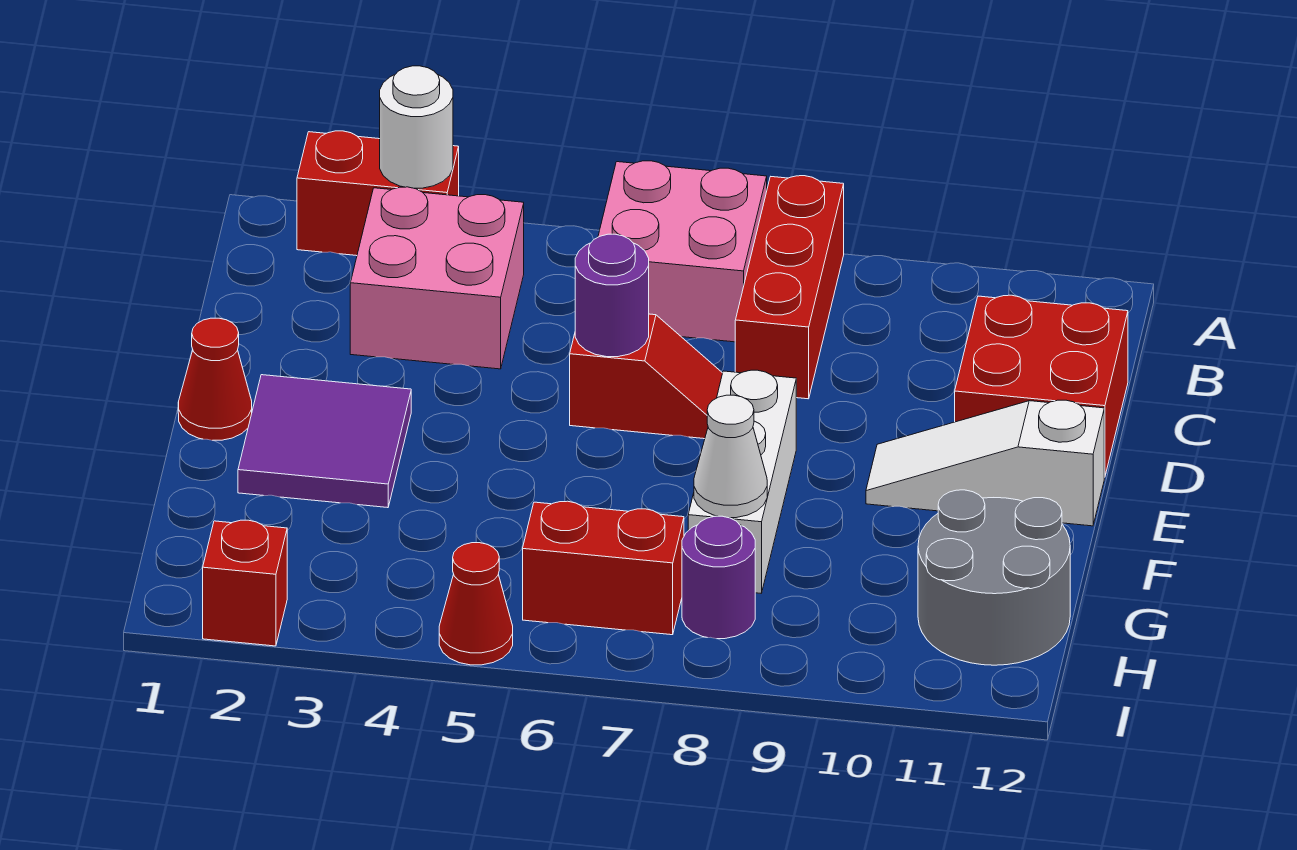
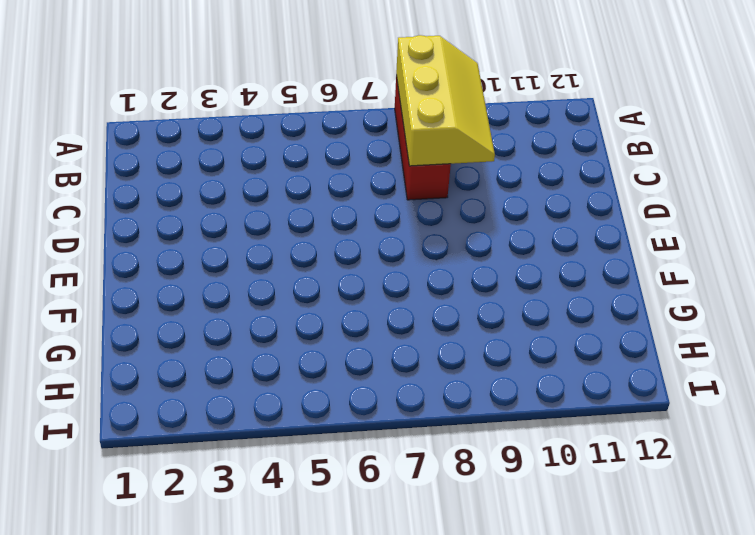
yellow 2x3 slope [396,35,495,166] -> none
none -> red 1x2 brick [297,131,459,256]
none -> pink 2x2 brick [598,161,767,342]
none -> pink 2x2 brick [350,187,524,369]

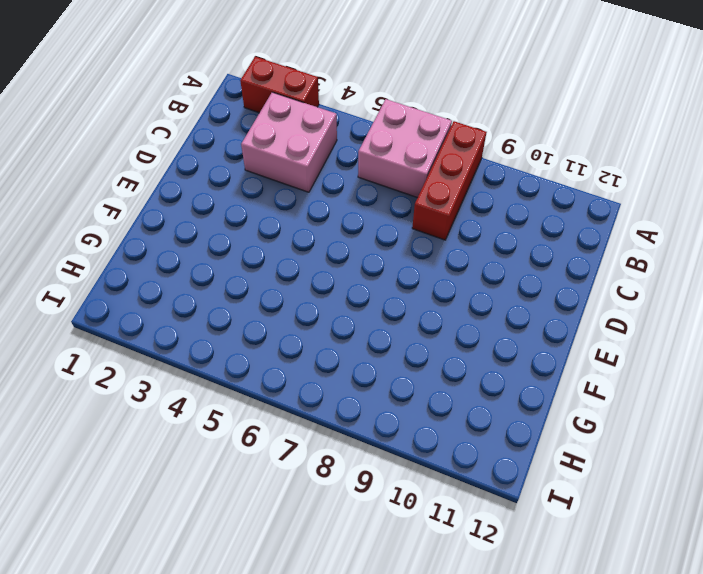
none -> red 2x2 brick [955,295,1128,477]
none -> red 1x2 slope [570,314,723,439]
none -> red 1x1 cone [178,318,252,440]

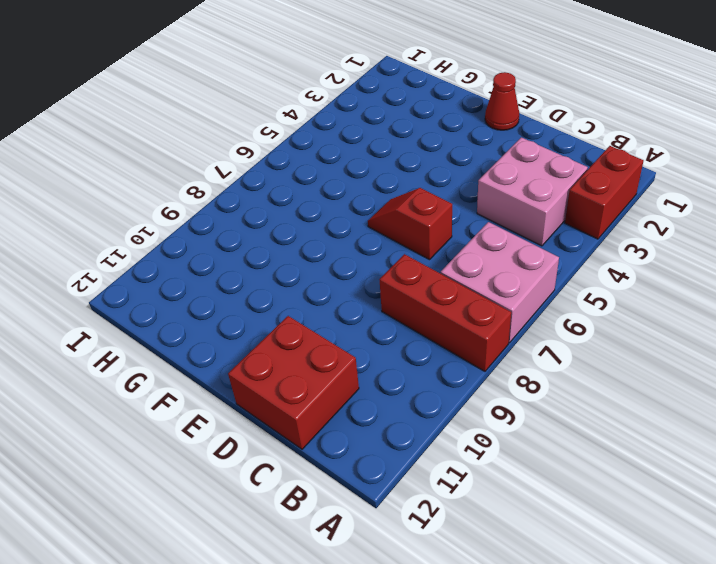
red 1x2 slope [368,188,452,260] -> red 1x2 slope turned to [570,314,723,439]
none -> purple 2x2 tile [238,375,411,508]
none -> white 1x3 brick [688,370,796,593]
none -> white 1x3 slope [866,400,1104,526]

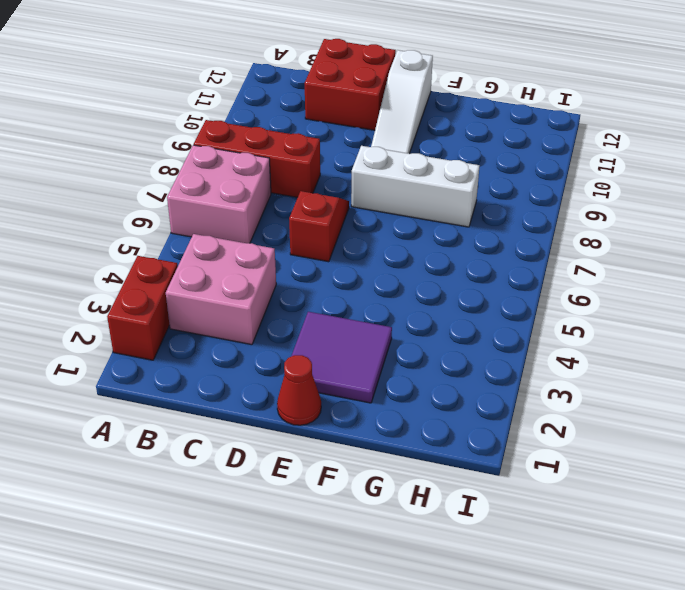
none -> grey 2x2 round brick [918,490,1070,665]
none -> red 1x2 brick [523,501,684,635]
none -> purple 1x1 round brick [682,516,755,639]

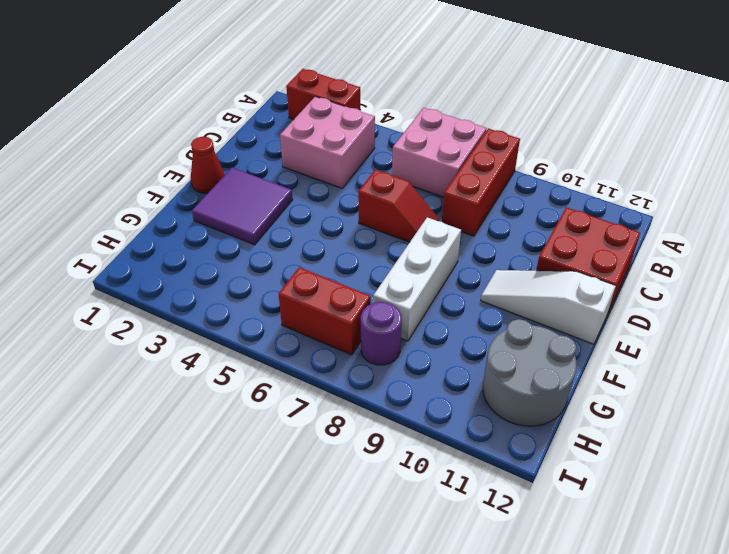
none -> red 1x1 brick [203,520,287,646]
none -> red 1x1 cone [439,543,513,665]
none -> white 1x1 round brick [380,66,453,188]

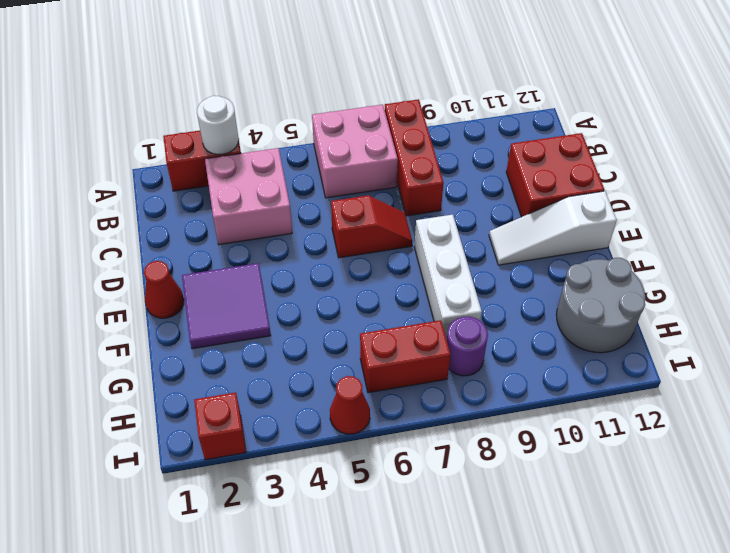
none -> purple 1x1 round brick [575,234,649,357]
none -> white 1x1 cone [694,395,767,518]

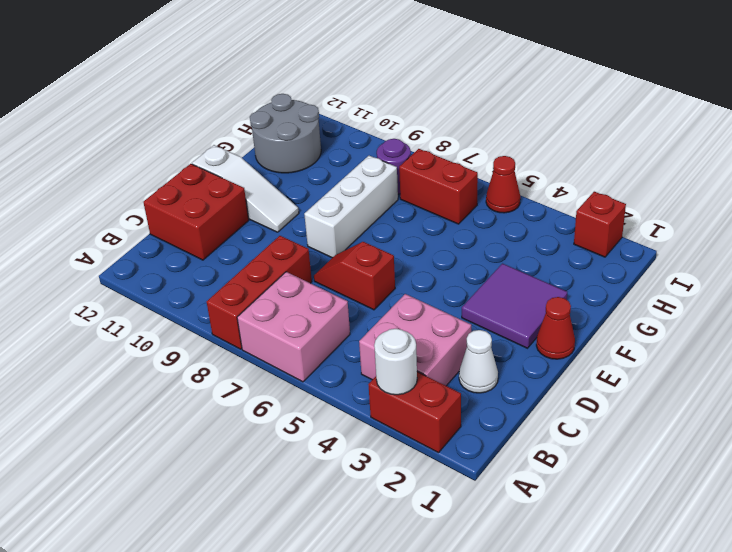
white 1x1 cone [459,330,498,393] -> white 1x1 cone moved to [694,395,767,518]
none -> purple 1x1 round brick [575,234,649,357]

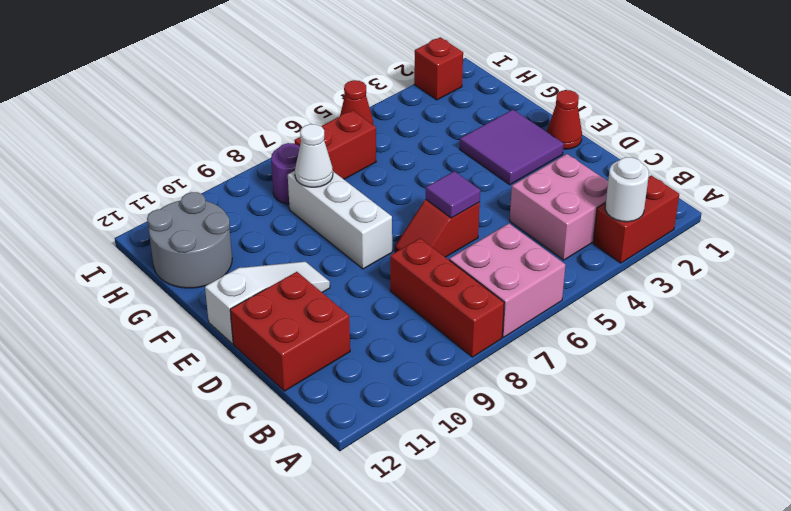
purple 1x1 tile [426,171,480,218] -> purple 1x1 round brick [575,234,649,357]

